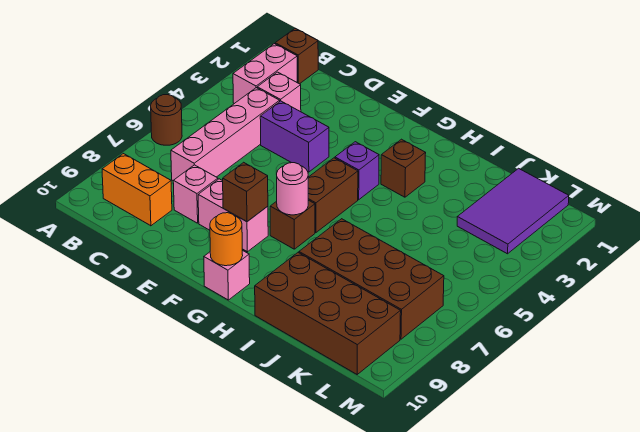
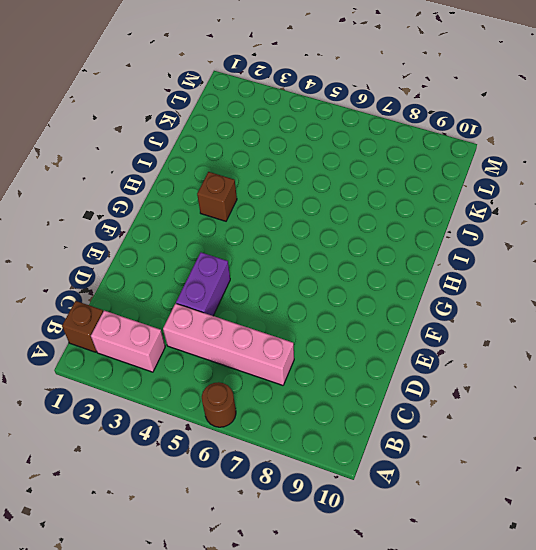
none -> orange 1x2 brick [102,154,172,226]
none -> pink 1x1 brick [257,72,301,112]
none -> pink 1x1 brick [173,165,218,223]

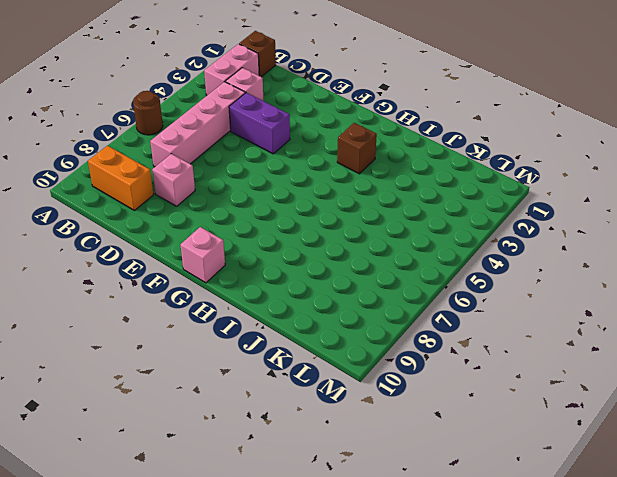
none -> pink 1x2 brick [198,179,268,252]
none -> purple 1x1 brick [335,142,379,200]
none -> brown 1x2 brick [308,158,358,232]

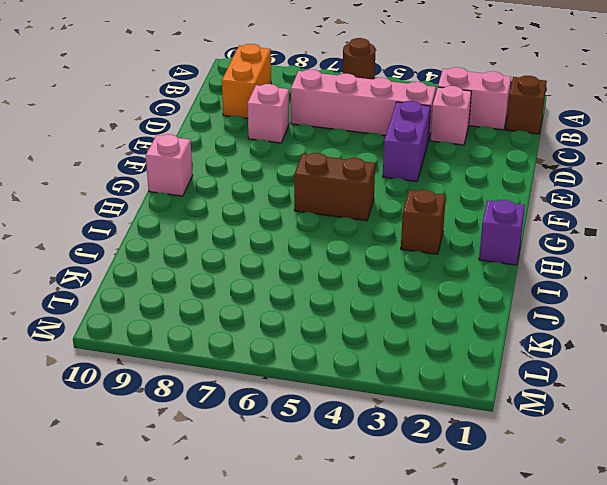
purple 1x1 brick [479,200,525,265] -> purple 1x1 brick moved to [335,142,379,200]
none -> pink 1x2 brick [198,179,268,252]
none -> brown 1x1 brick [270,200,315,249]
none -> brown 2x4 brick [299,219,444,339]

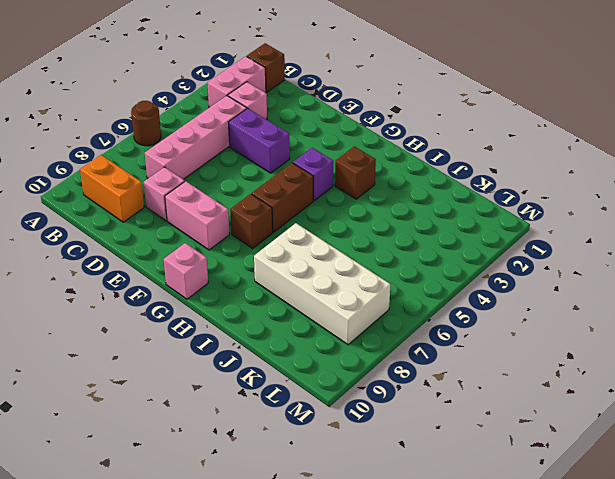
white 2x4 brick [254,223,391,345] -> brown 2x4 brick [299,219,444,339]
none -> brown 2x4 brick [255,253,401,374]
none -> purple 2x3 tile [457,168,569,254]
none -> brown 1x1 brick [223,162,268,222]

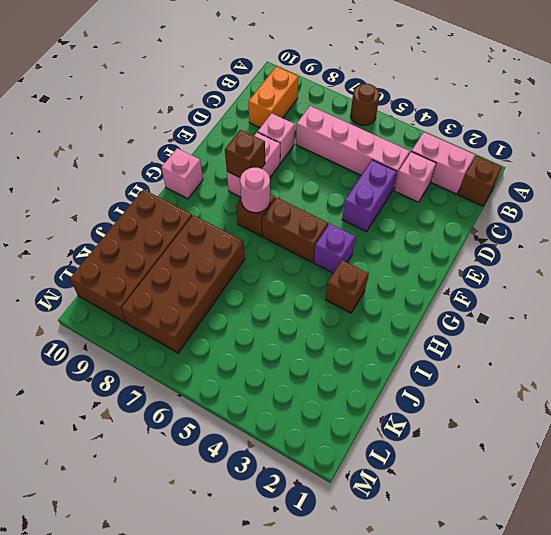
none -> purple 2x3 tile [457,168,569,254]
none -> orange 1x1 round brick [210,213,243,266]

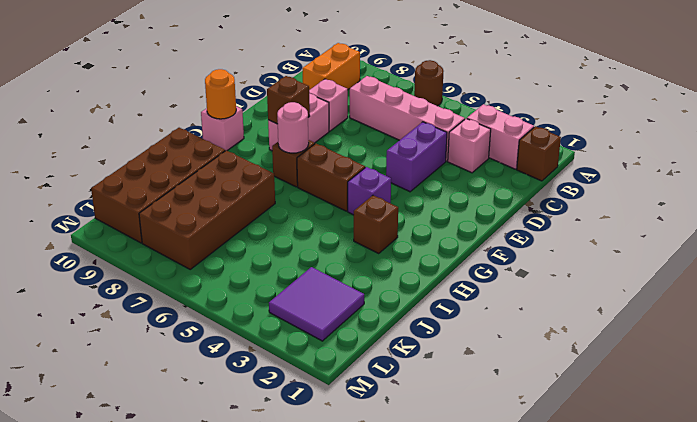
purple 2x2 tile [269,267,364,341] -> purple 2x3 tile [457,168,569,254]

